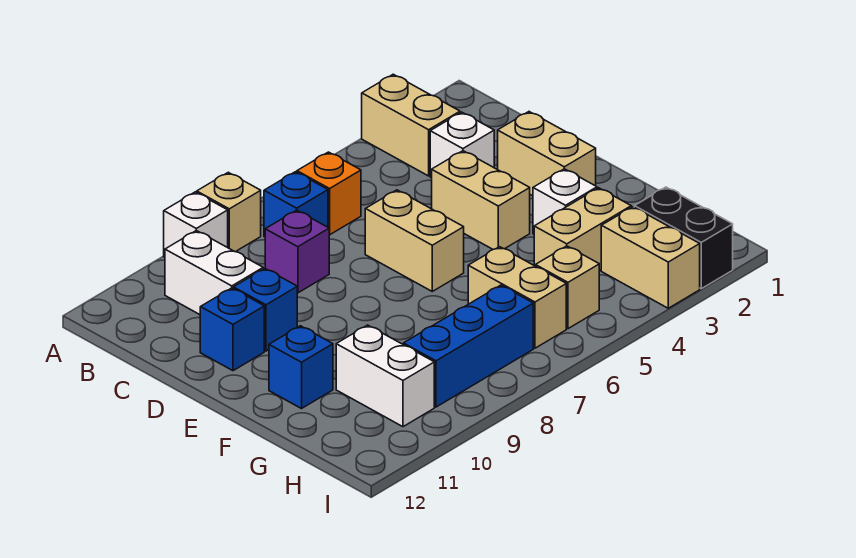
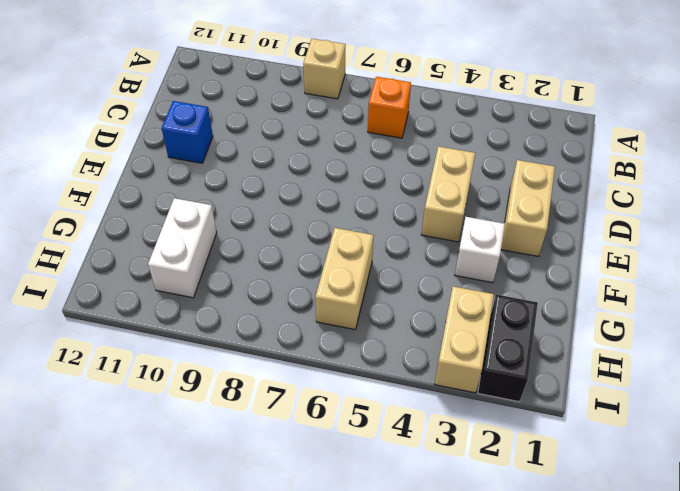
none -> tan 1x2 brick [362,74,460,176]
none -> white 1x1 brick [164,192,228,257]
none -> blue 1x1 brick [264,172,328,237]

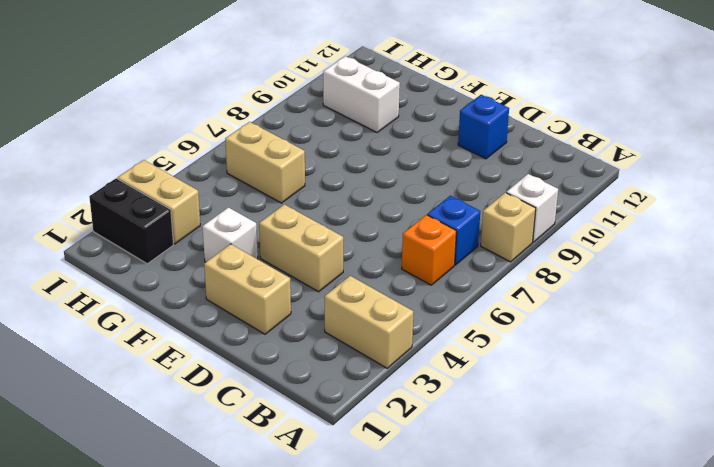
none -> white 1x2 brick [165,231,263,315]
none -> white 1x1 brick [430,112,494,178]
none -> purple 1x1 brick [265,210,329,293]

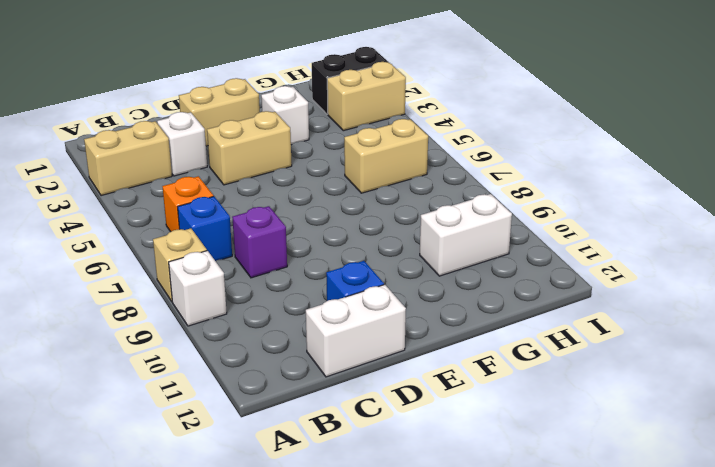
white 1x2 brick [306,285,406,377] -> white 1x2 brick moved to [165,231,263,315]
none -> tan 1x2 brick [365,190,464,291]
none -> blue 1x1 brick [233,269,297,351]
none -> blue 1x1 brick [269,326,333,409]

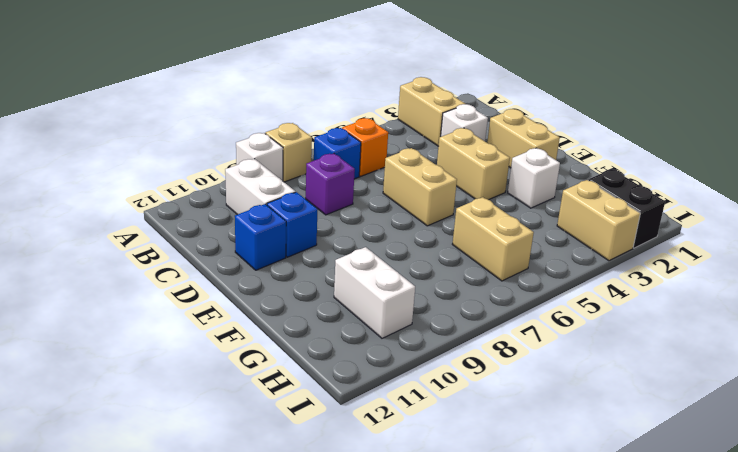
none -> blue 1x1 brick [269,326,333,409]
none -> tan 1x2 brick [534,188,631,271]
none -> tan 1x1 brick [535,246,599,329]

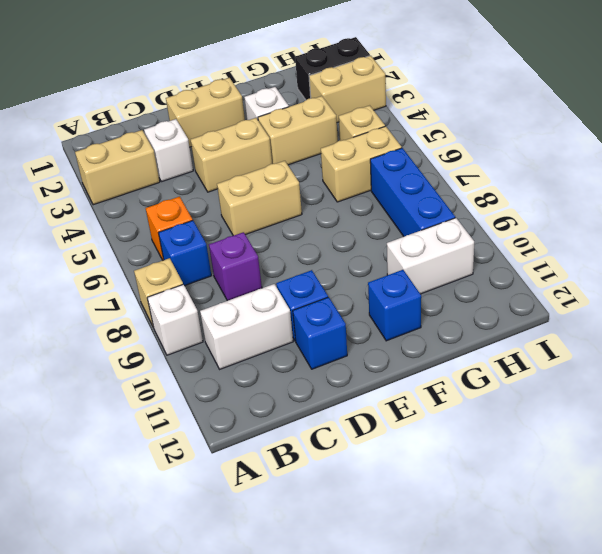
tan 1x2 brick [258,96,338,165] -> tan 1x2 brick turned to [534,188,631,271]

